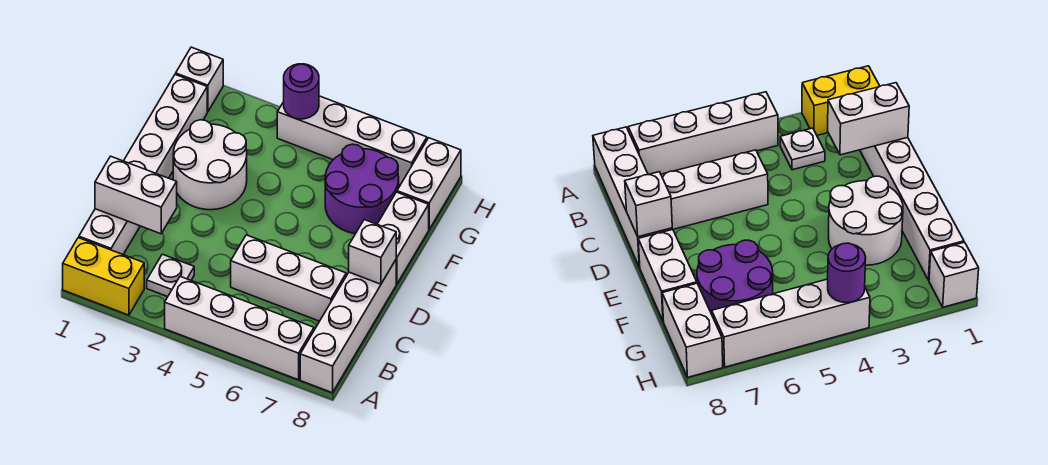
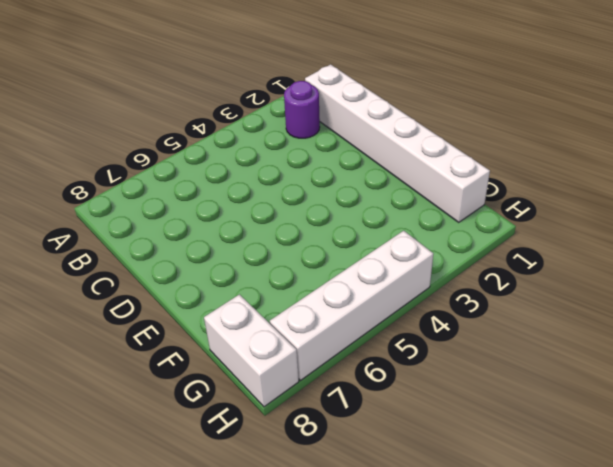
purple 1x1 round brick [284,81,320,138] -> purple 1x1 round brick moved to [284,64,319,119]
none -> yellow 1x2 brick [63,238,144,315]
none -> white 1x4 brick [165,277,314,380]
none -> white 1x4 brick [300,260,396,393]

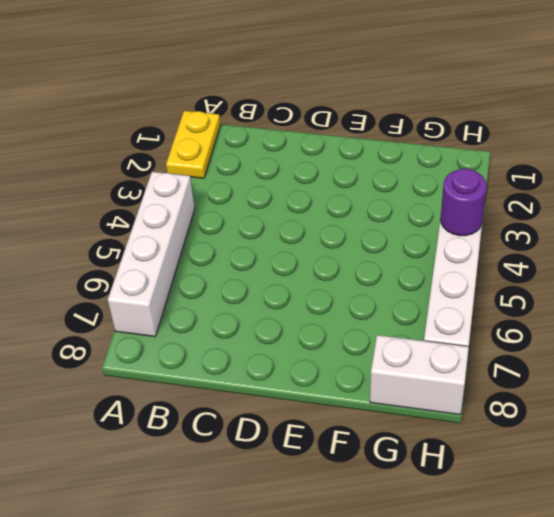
yellow 1x2 plate [166,111,221,178] -> yellow 1x2 brick [63,238,144,315]
none -> white 1x4 brick [300,260,396,393]
none -> white 1x6 brick [79,74,207,254]
none -> white 1x1 plate [147,254,194,297]

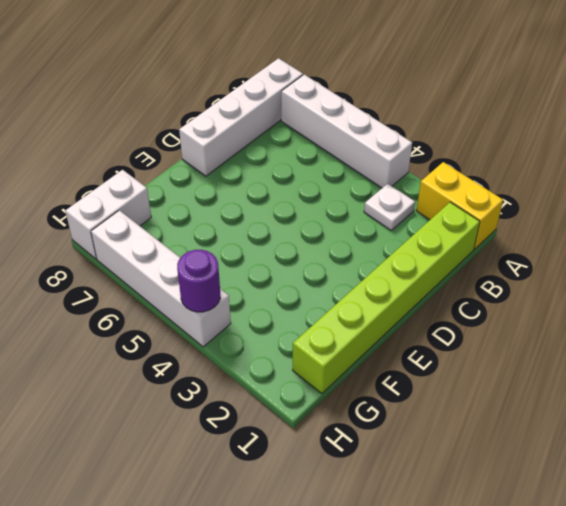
lime 1x6 brick [293,202,480,393] -> white 1x6 brick [79,74,207,254]
none -> white 1x3 brick [231,235,346,321]
none -> white 2x2 round brick [173,120,247,210]
none -> white 1x2 brick [377,192,429,284]

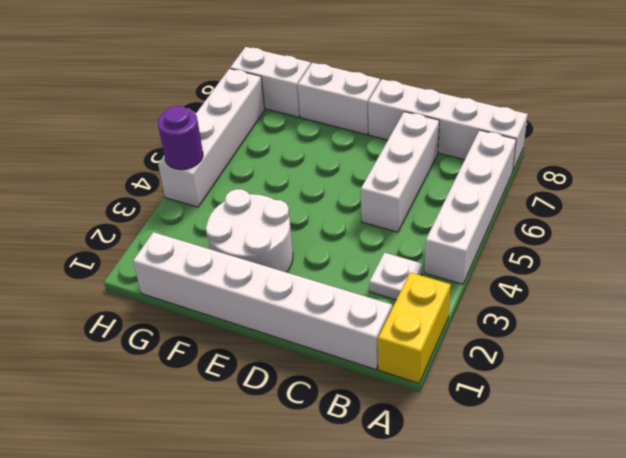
none -> purple 2x2 round brick [325,144,399,234]
none -> white 1x1 brick [176,47,223,112]
none -> white 1x2 brick [95,156,177,234]

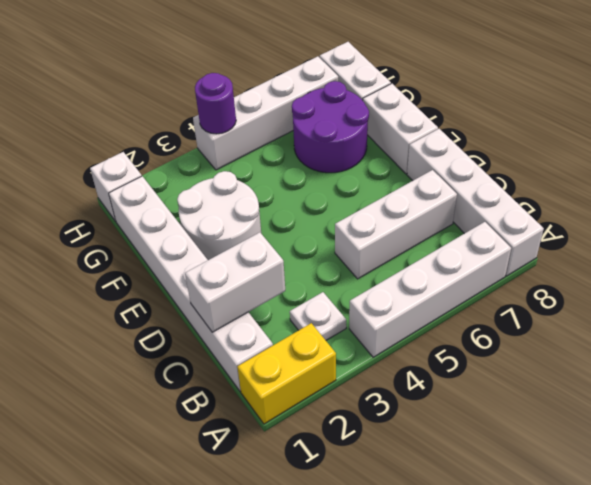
none -> white 1x1 brick [349,220,396,284]

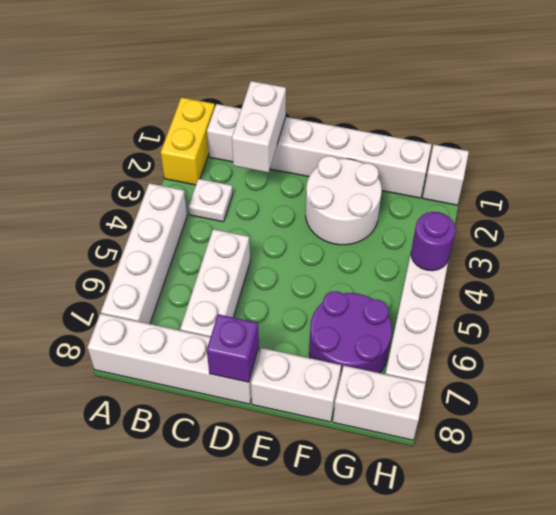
purple 1x1 brick [207,314,259,382] -> white 1x1 brick [349,220,396,284]

